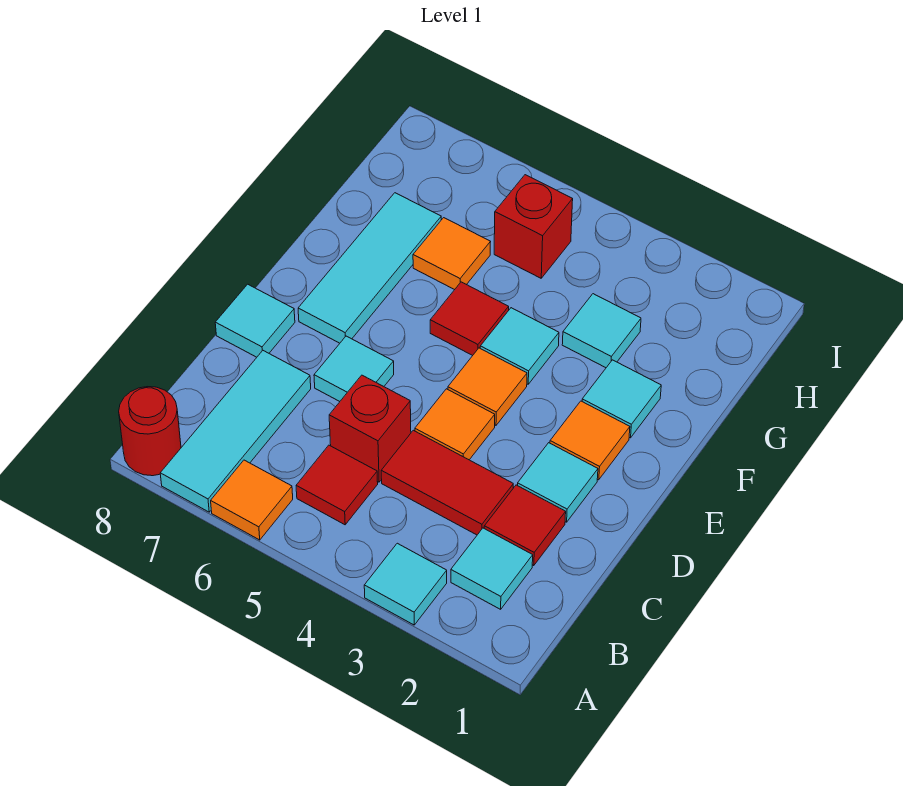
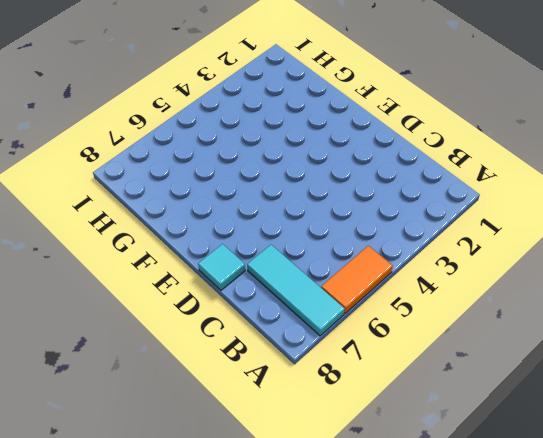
orange 1x2 tile [321,246,393,314] -> orange 1x1 tile [211,460,293,540]
none -> cyan 1x1 tile [364,543,447,625]
none -> red 1x1 round brick [119,387,181,476]
none -> cyan 1x1 tile [451,528,533,609]

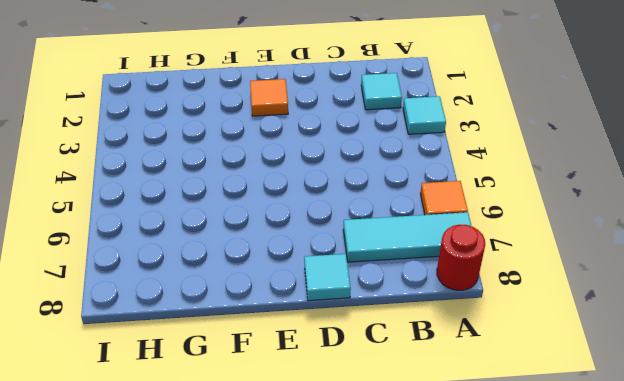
none -> red 1x1 tile [296,445,378,525]
none -> red 1x1 tile [484,485,566,566]
none -> red 1x2 tile [381,430,513,535]

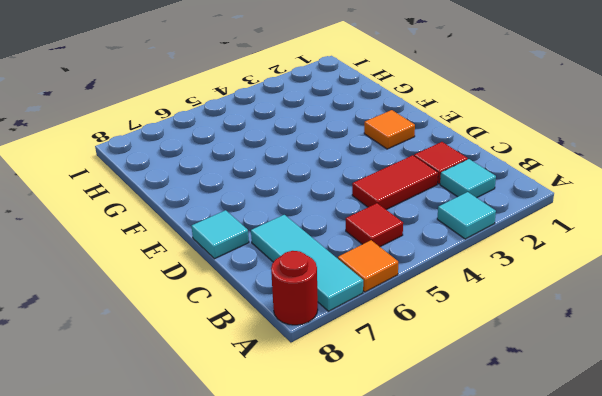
none -> red 1x1 brick [329,375,411,482]
none -> cyan 1x1 tile [518,443,598,522]
none -> orange 1x1 tile [415,389,495,460]

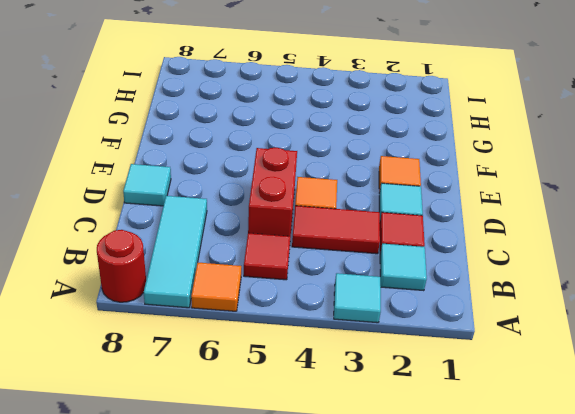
red 1x2 brick [248,148,297,237] -> red 1x1 brick [329,375,411,482]
none -> cyan 1x1 tile [314,336,394,401]
none -> orange 1x1 tile [448,348,527,425]
none -> cyan 1x3 tile [298,193,441,343]

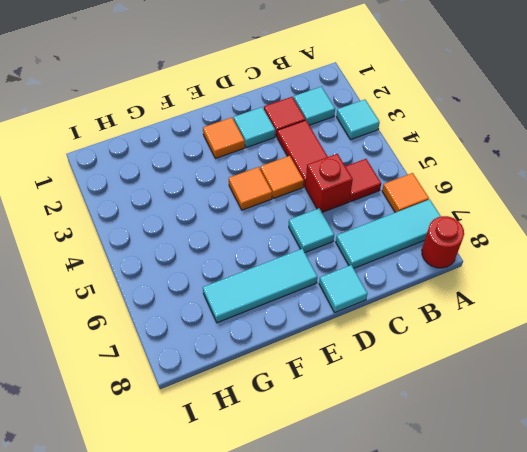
none -> cyan 1x1 tile [582,360,661,438]
none -> cyan 1x1 tile [480,308,559,384]
none -> red 1x1 tile [430,282,509,356]

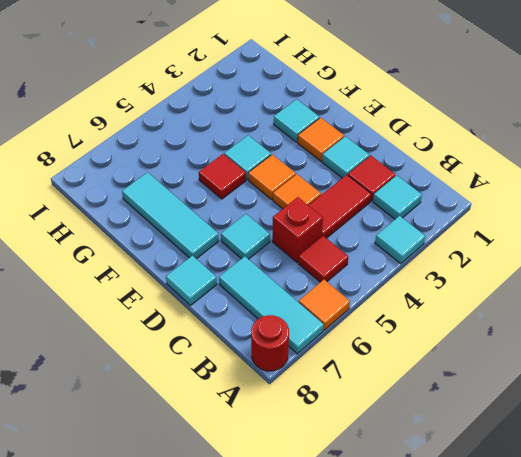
none -> cyan 1x1 tile [562,294,641,368]
none -> orange 1x1 tile [413,218,490,290]
none -> red 1x1 brick [494,175,573,278]

